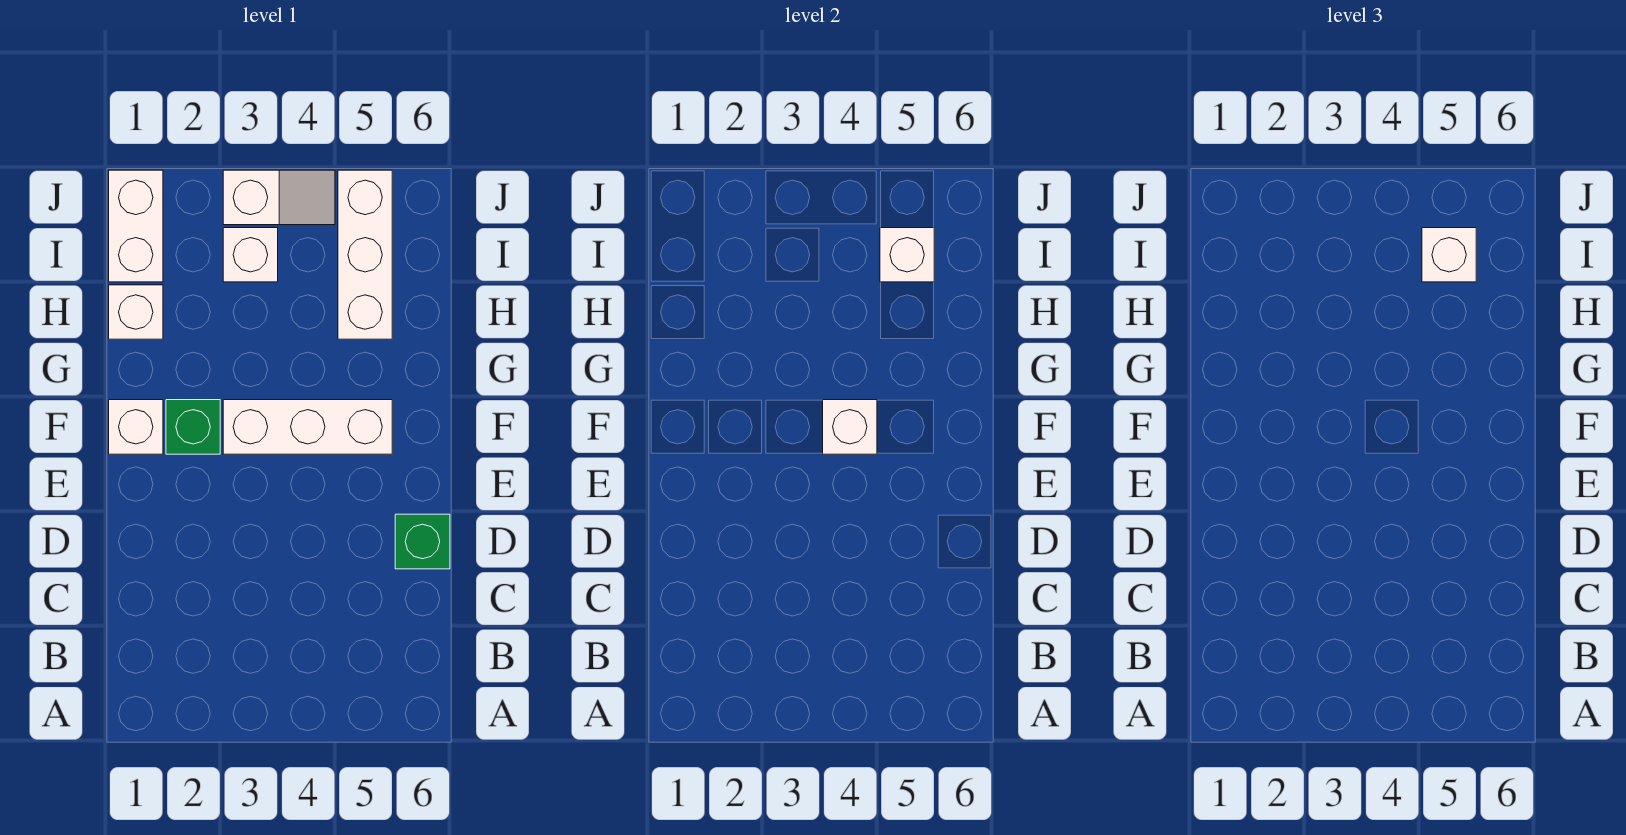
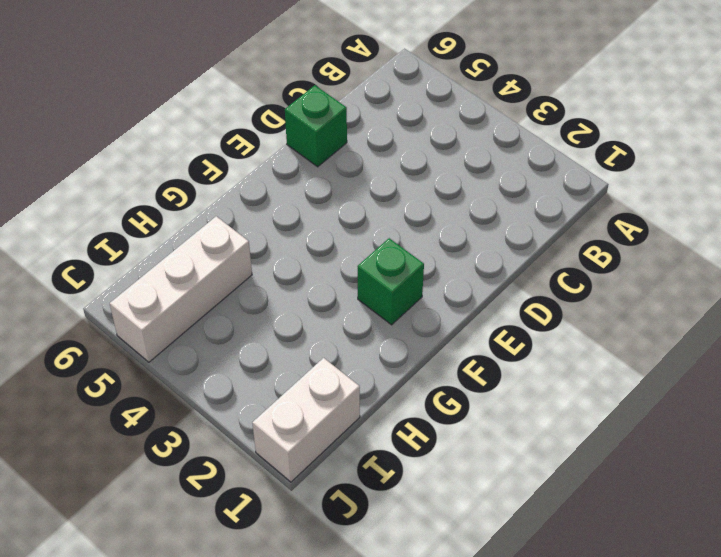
none -> white 1x1 brick [109,400,163,454]
none -> white 1x3 brick [223,400,392,454]
none -> white 1x1 brick [109,285,163,339]

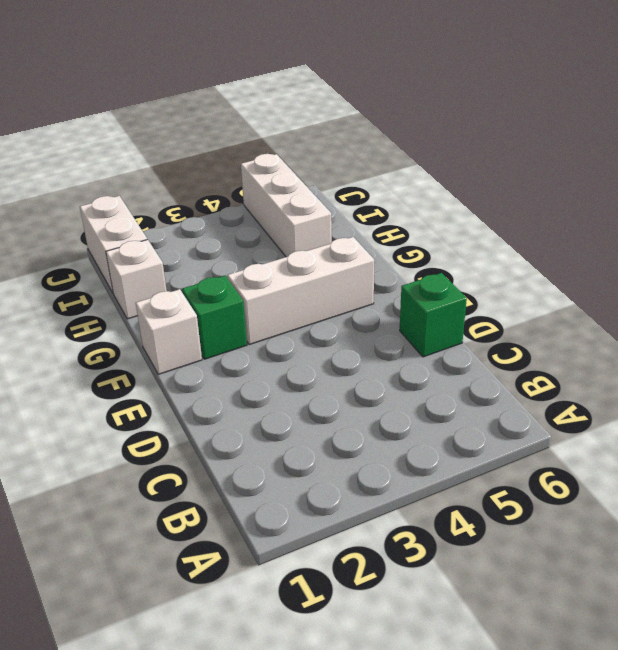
none -> white 1x1 brick [223,228,278,282]
none -> white 1x2 slope [223,170,335,225]
none -> white 1x1 brick [823,400,877,454]

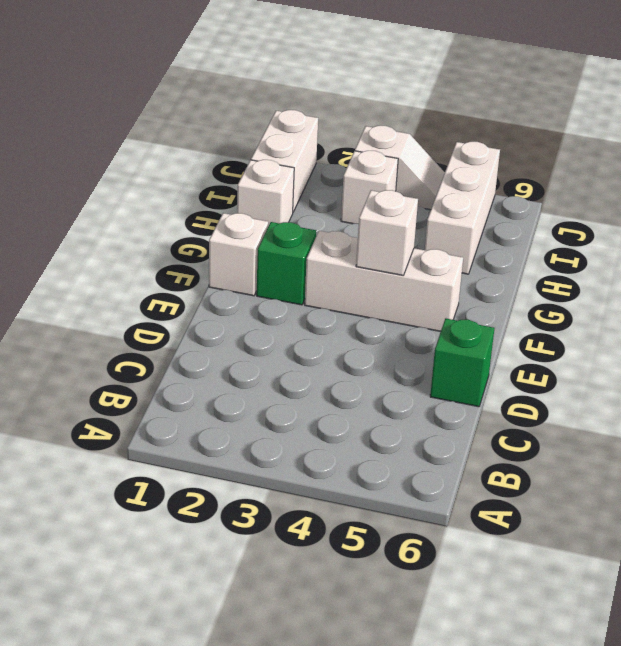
none -> white 1x1 brick [880,228,934,282]
none -> white 1x1 brick [1422,228,1476,282]

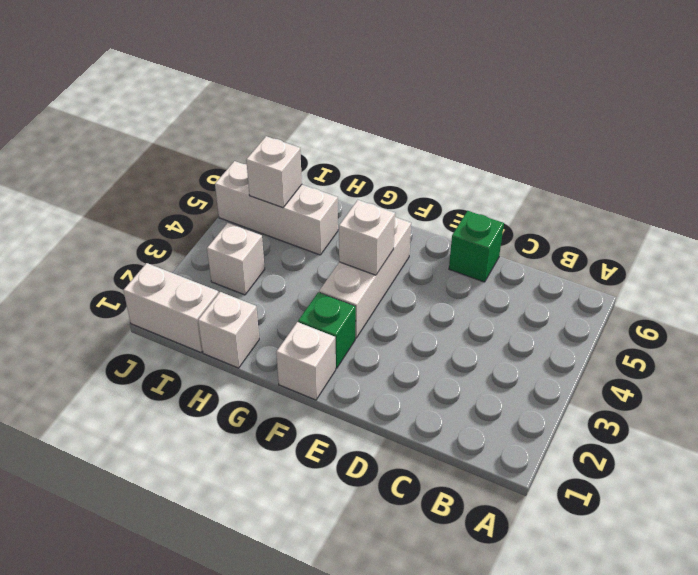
none -> white 1x2 slope [223,170,335,225]
none -> white 1x1 brick [1422,228,1476,282]

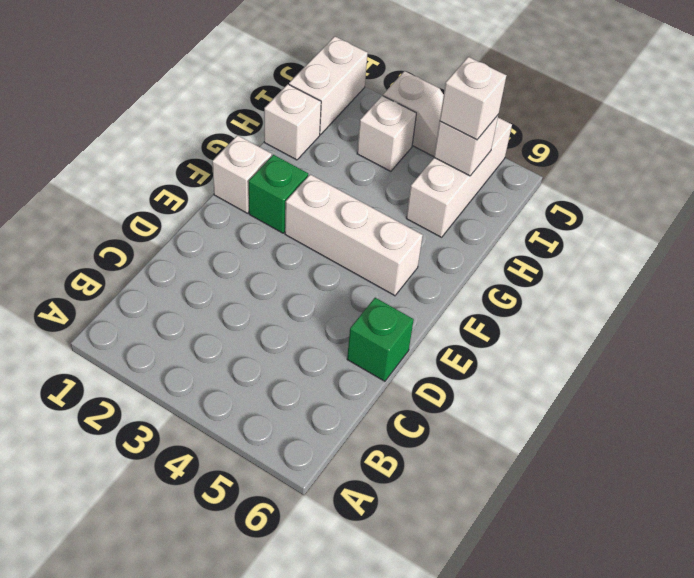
none -> white 1x1 brick [823,400,877,454]

